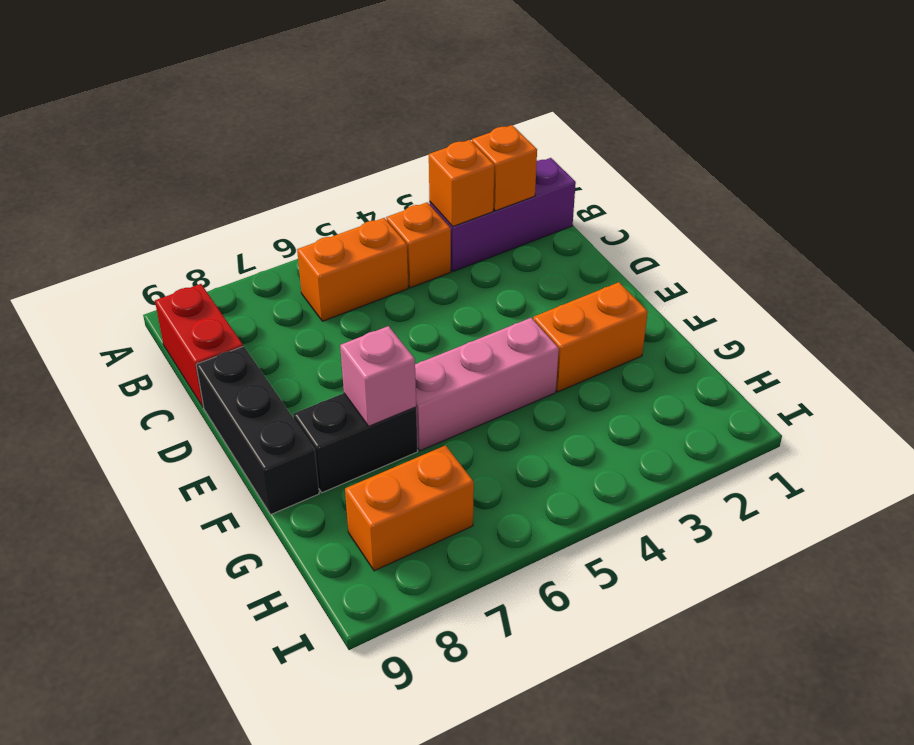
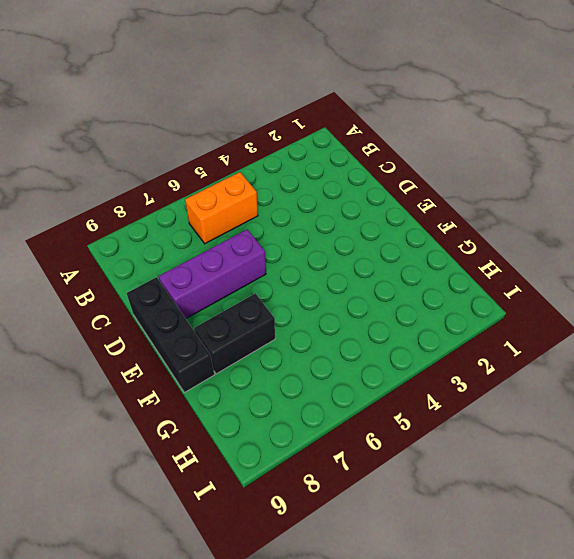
purple 1x3 brick [158,230,266,318] -> purple 1x3 brick moved to [429,158,576,271]
none -> orange 1x1 brick [386,202,451,288]
none -> red 1x2 brick [155,284,243,407]
none -> orange 1x2 brick [533,282,648,392]

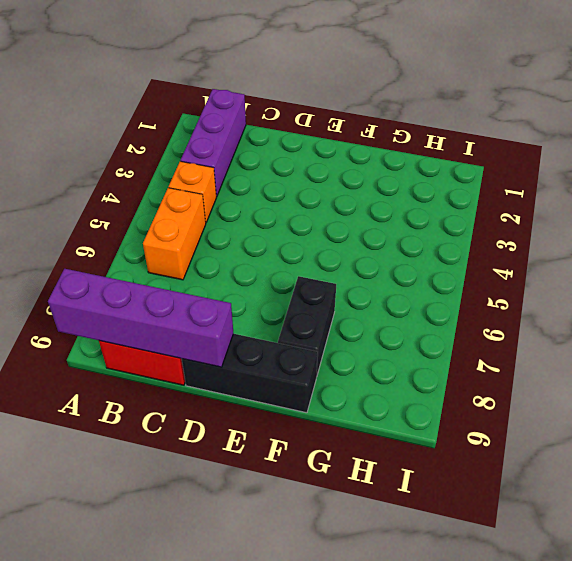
purple 1x4 brick [48,269,234,367] -> none
none -> orange 1x2 brick [533,282,648,392]
none -> pink 1x3 brick [415,318,559,451]
none -> orange 1x2 brick [345,445,474,571]

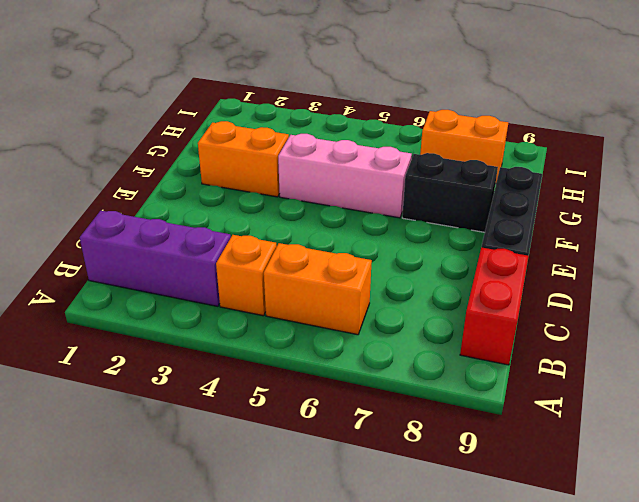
none -> orange 1x1 brick [472,125,537,211]
none -> orange 1x1 brick [429,140,494,226]
none -> pink 1x1 brick [340,326,416,426]

